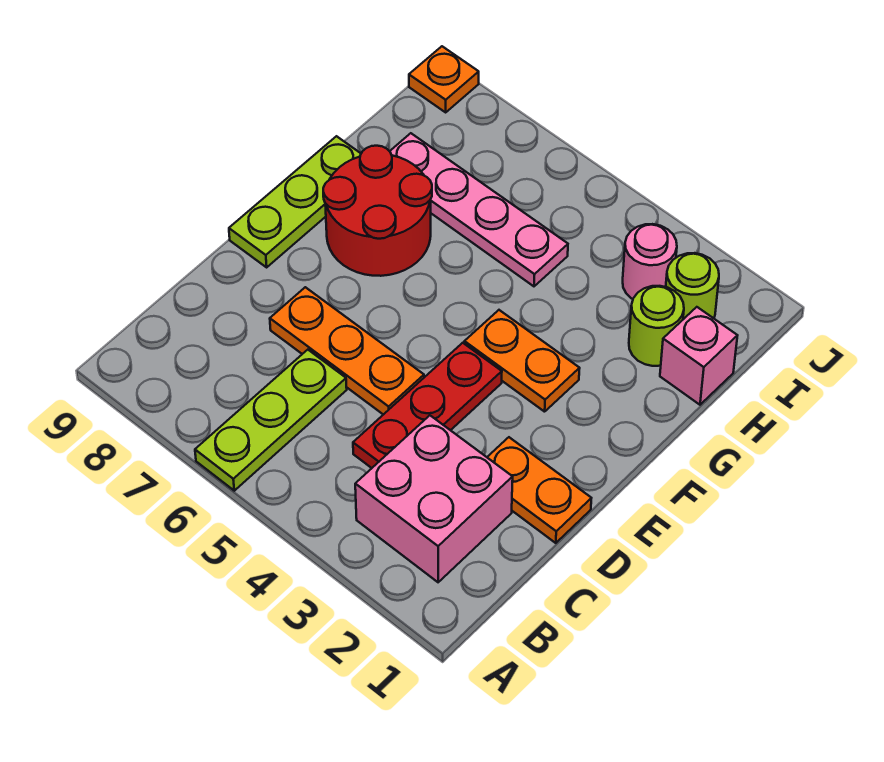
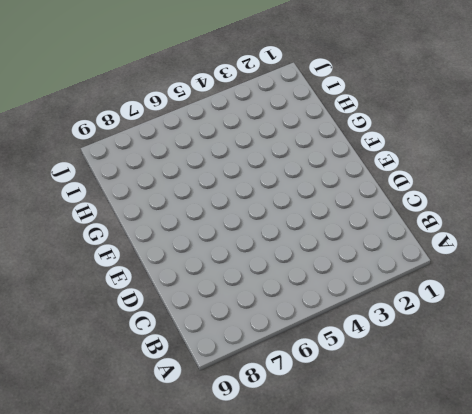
none -> lime 1x3 plate [195,350,347,491]
none -> pink 2x2 brick [355,415,513,582]
none -> red 1x3 plate [353,343,502,468]

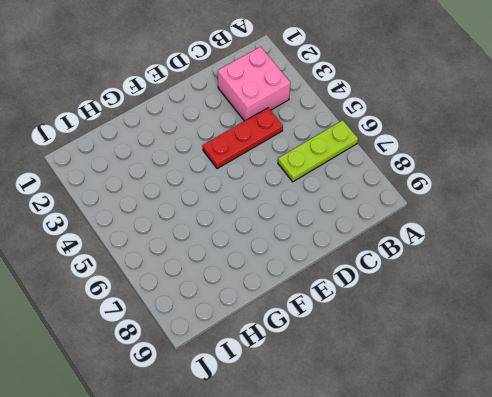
none -> orange 1x2 plate [487,437,591,543]
none -> orange 1x3 plate [270,287,424,415]
none -> lime 1x3 plate [229,136,361,267]

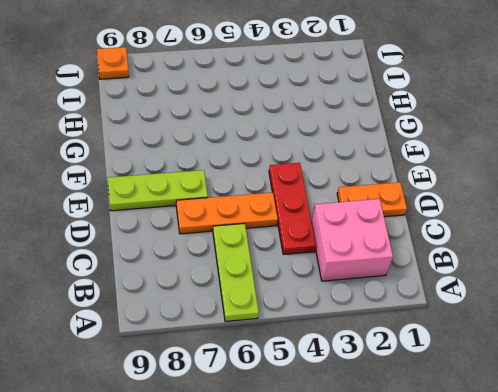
lime 1x3 plate [108,170,208,211] -> lime 1x3 plate turned to [229,136,361,267]
none -> orange 1x2 plate [464,310,580,412]
none -> red 2x2 round brick [323,146,432,276]
none -> pink 1x1 brick [660,307,738,405]

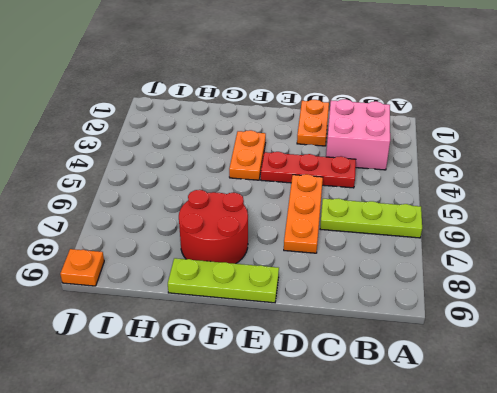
none -> pink 1x1 brick [660,307,738,405]
none -> lime 1x1 round brick [629,286,684,366]
none -> pink 1x4 plate [390,133,568,286]

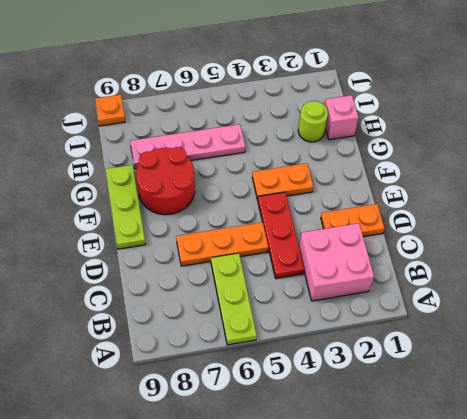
none -> lime 1x1 round brick [666,253,719,319]
none -> pink 1x1 round brick [623,224,677,299]

